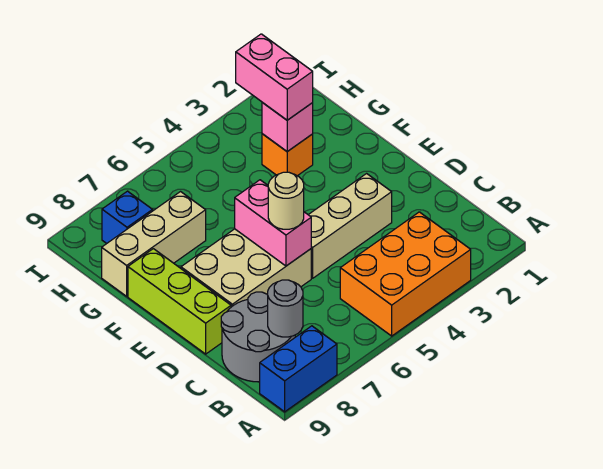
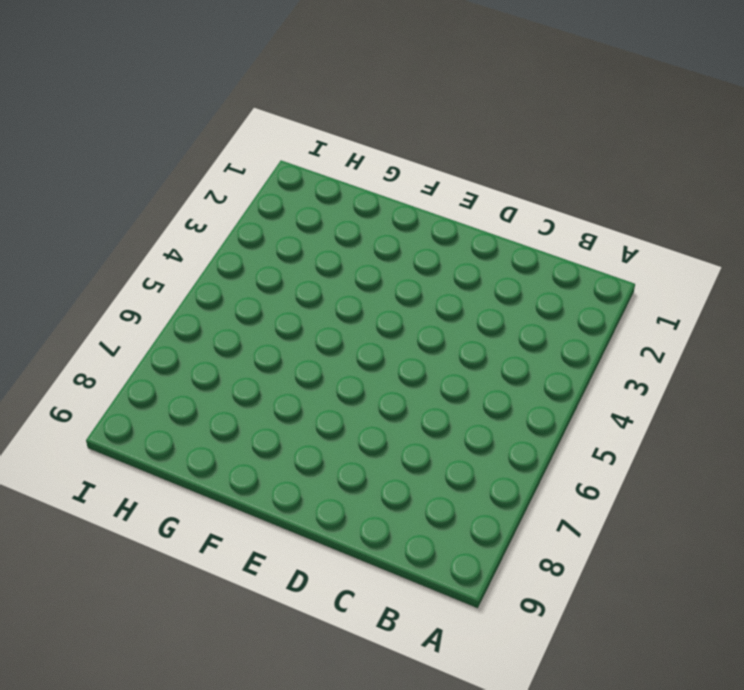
none -> orange 2x3 brick [340,212,471,336]
none -> blue 1x2 brick [260,326,337,412]
none -> grey 2x2 round brick [221,292,295,382]

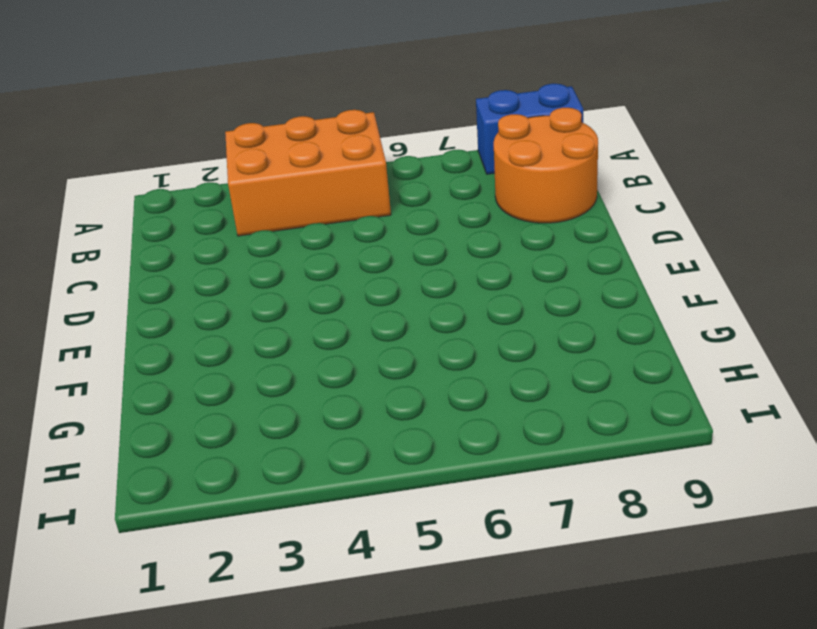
orange 2x2 round brick [494,108,598,223] -> grey 2x2 round brick [221,292,295,382]
none -> tan 1x3 brick [308,174,392,278]
none -> tan 2x3 brick [181,229,311,307]
none -> lime 1x3 brick [128,249,231,354]

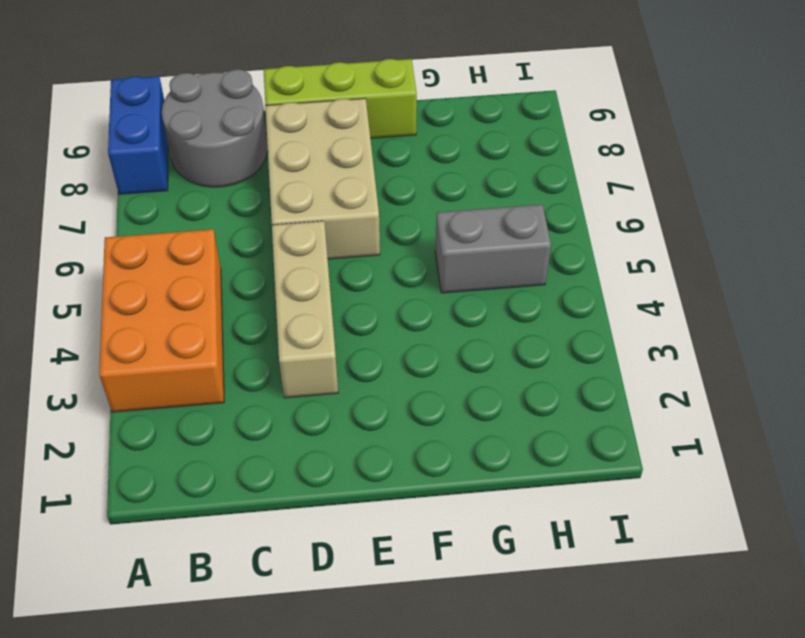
grey 1x2 brick [435,204,551,293] -> none
none -> orange 1x1 brick [262,134,313,176]
none -> tan 1x3 brick [102,192,206,296]
none -> blue 1x1 brick [102,191,153,244]

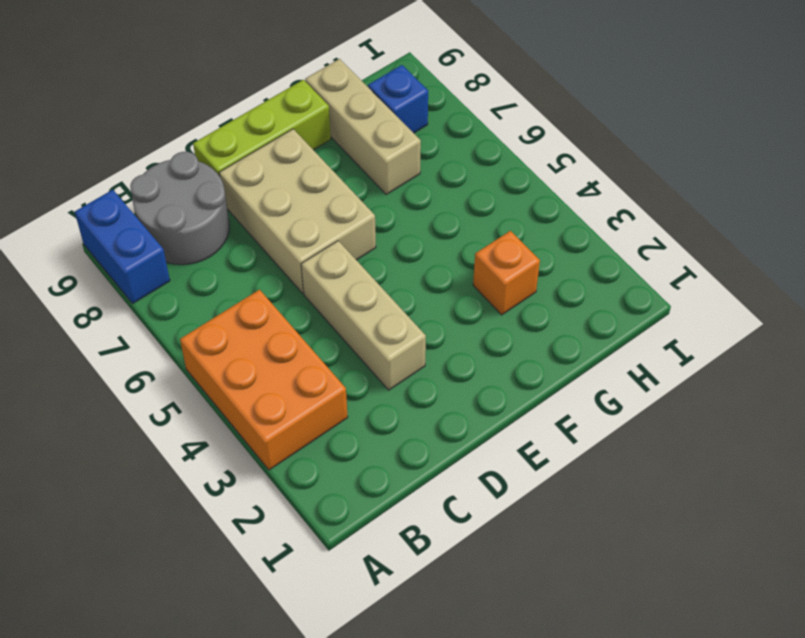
none -> grey 1x1 round brick [268,280,303,337]
none -> pink 1x2 brick [235,180,311,266]
none -> pink 1x1 brick [262,103,313,151]

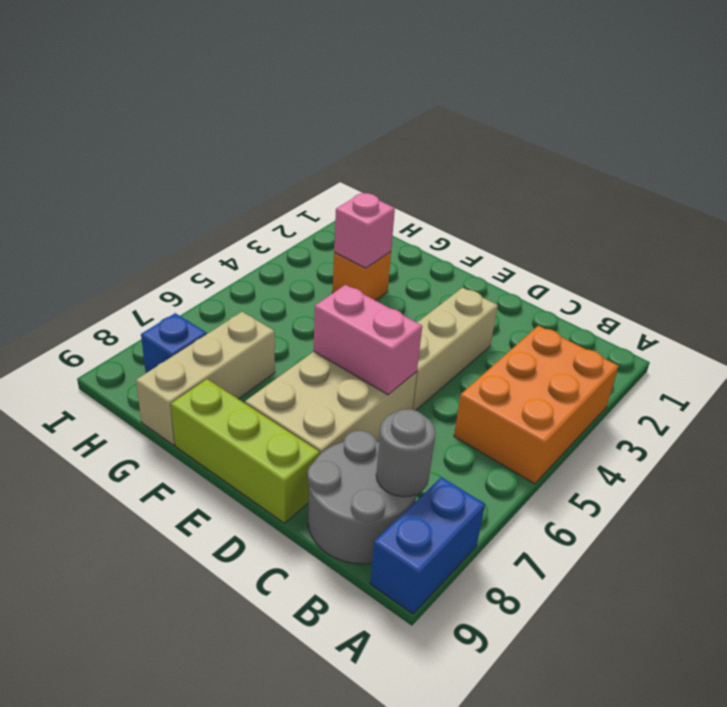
none -> tan 1x1 round brick [268,172,304,229]
none -> pink 1x2 brick [236,34,313,120]

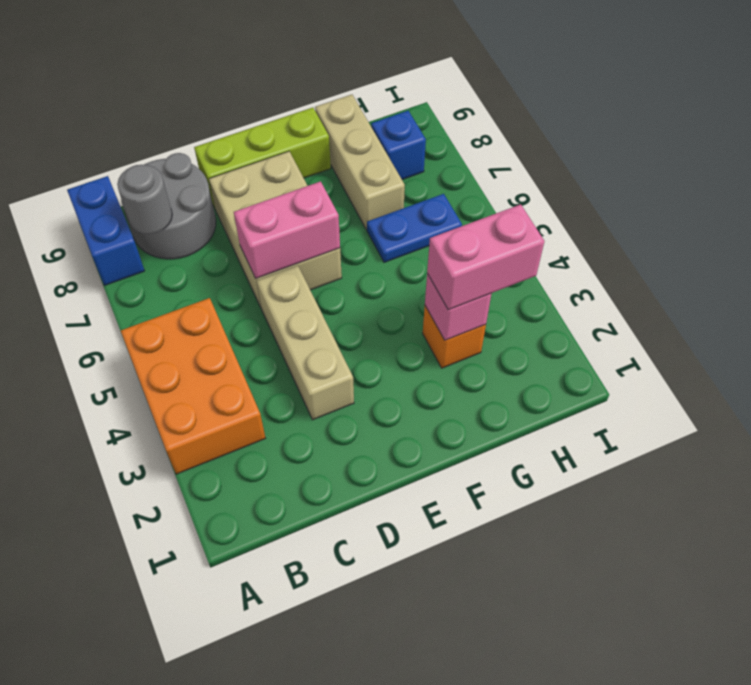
blue 1x2 plate [367,194,462,262] -> none
none -> tan 1x1 round brick [268,172,304,229]

